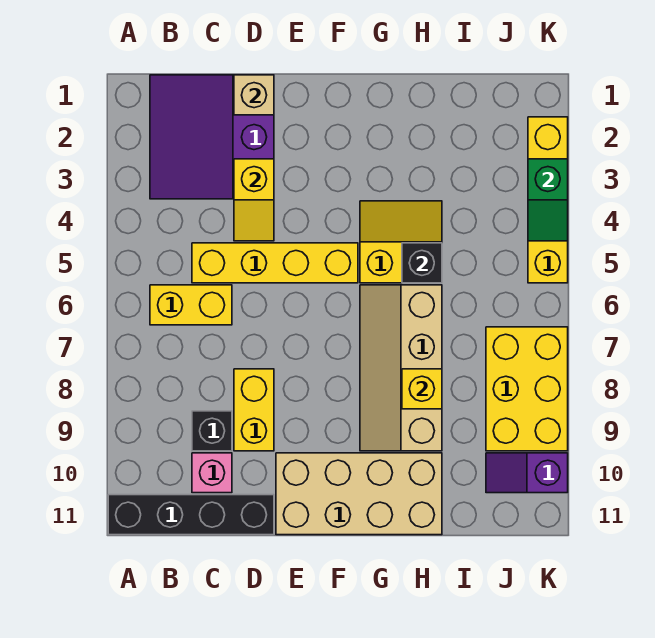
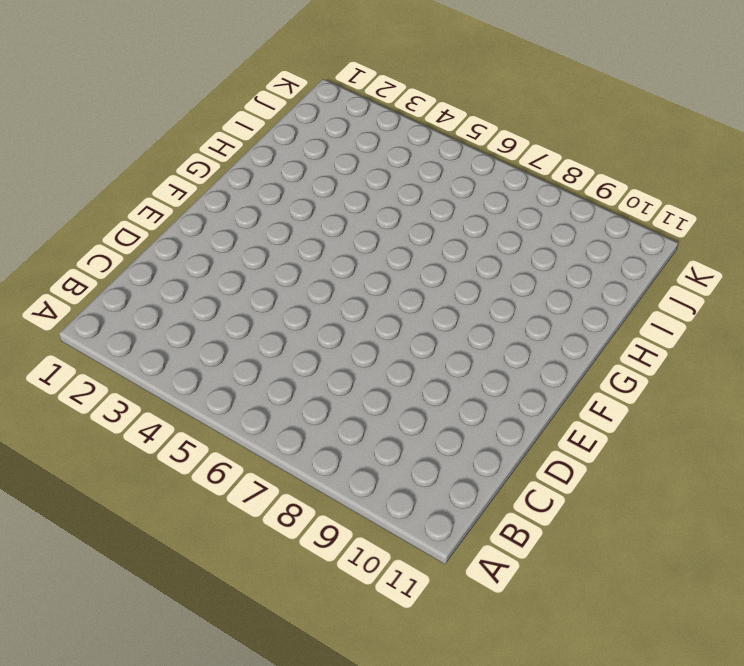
none -> black 1x4 brick [108,495,274,535]
none -> purple 3x3 slope [150,75,274,199]
none -> yellow 1x2 brick [150,285,232,325]

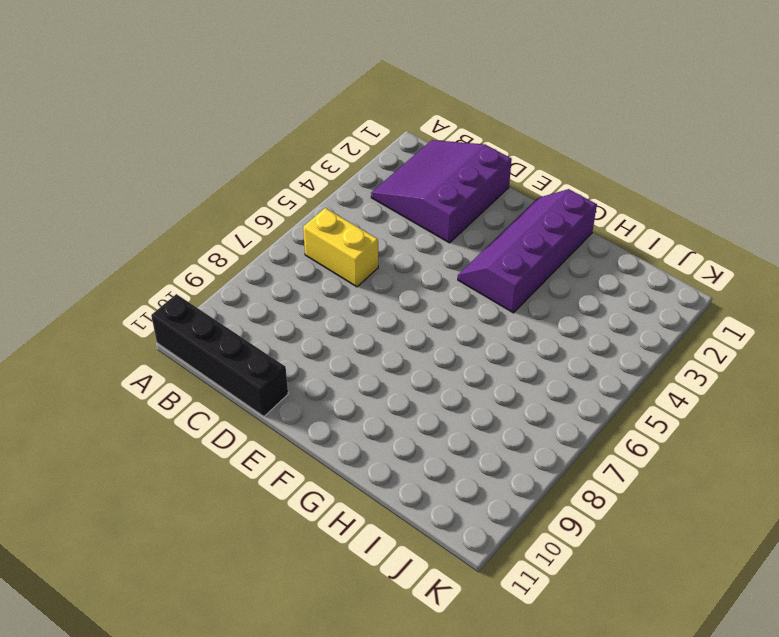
purple 2x4 slope [458,189,597,313] -> yellow 2x2 slope [360,201,442,283]
none -> yellow 1x4 brick [192,243,358,283]
none -> black 1x1 brick [192,411,232,451]
none -> pink 1x1 brick [192,453,232,493]

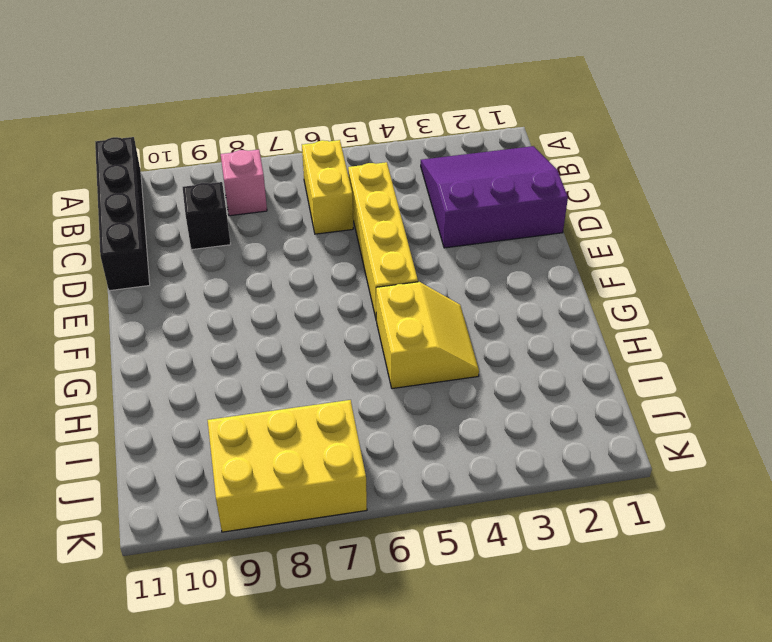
pink 1x1 brick [221,150,267,216] -> pink 1x1 brick moved to [192,453,232,493]
none -> yellow 1x2 brick [234,369,274,451]
none -> tan 2x4 brick [276,453,442,535]
none -> tan 2x4 slope [360,285,442,451]

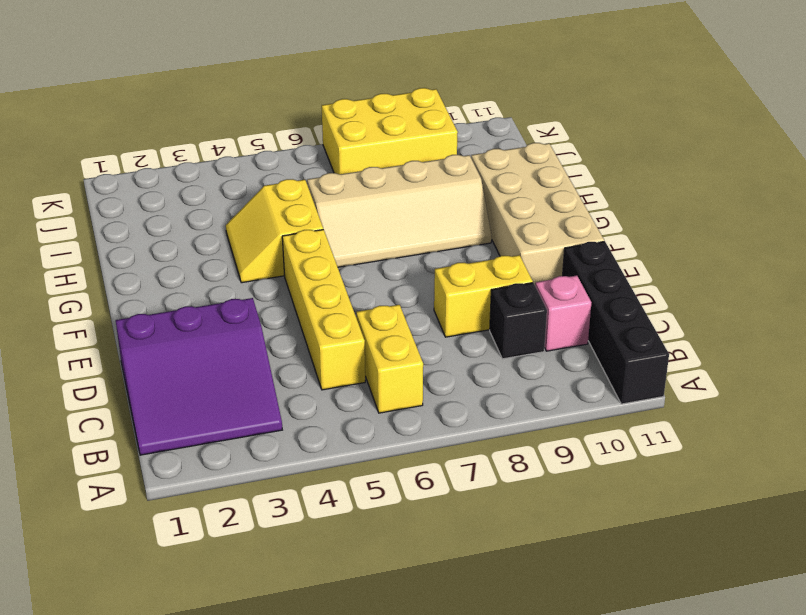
none -> purple 1x2 slope [486,453,568,493]
none -> yellow 1x4 brick [528,117,568,283]
none -> tan 1x1 brick [234,75,274,115]

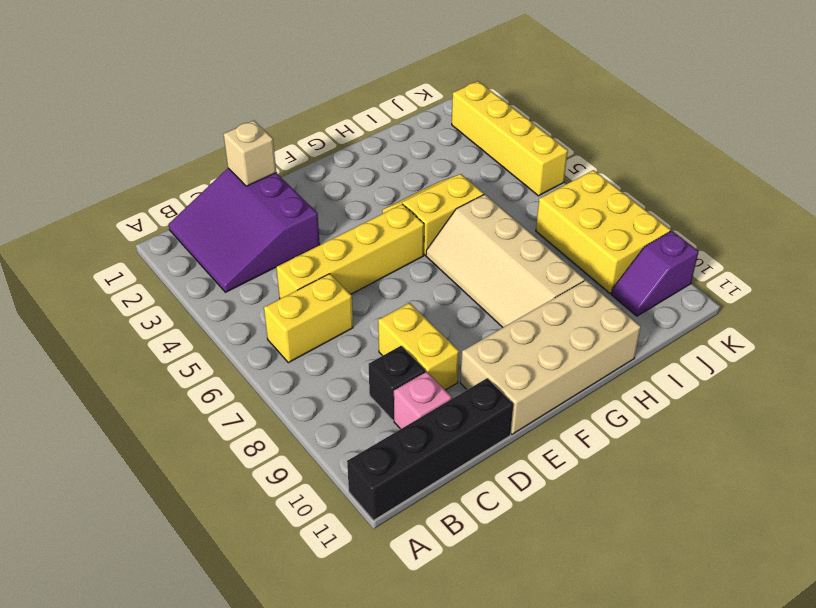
none -> yellow 1x2 slope [234,159,274,241]
none -> black 1x1 brick [402,243,442,283]
none -> yellow 1x1 brick [402,369,442,409]

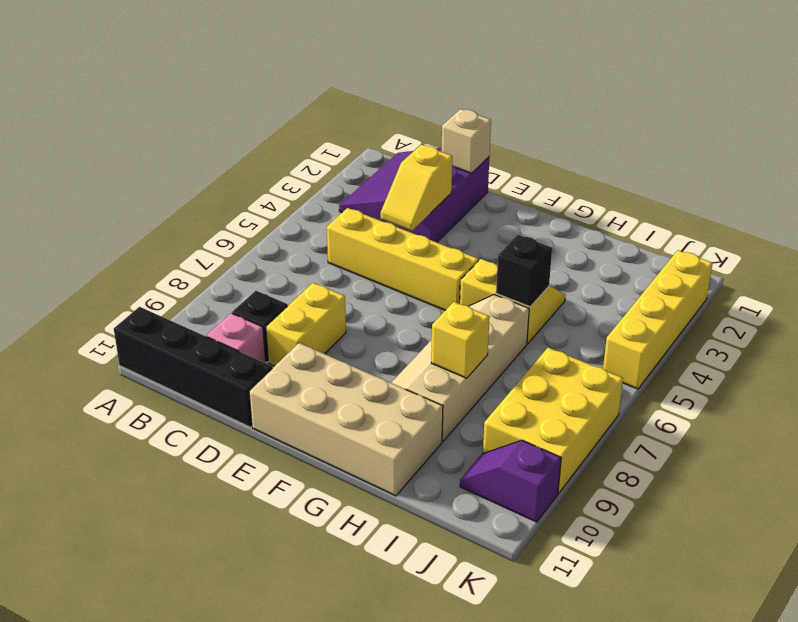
none -> yellow 1x2 brick [150,285,232,325]
none -> green 1x2 slope [528,159,568,241]

